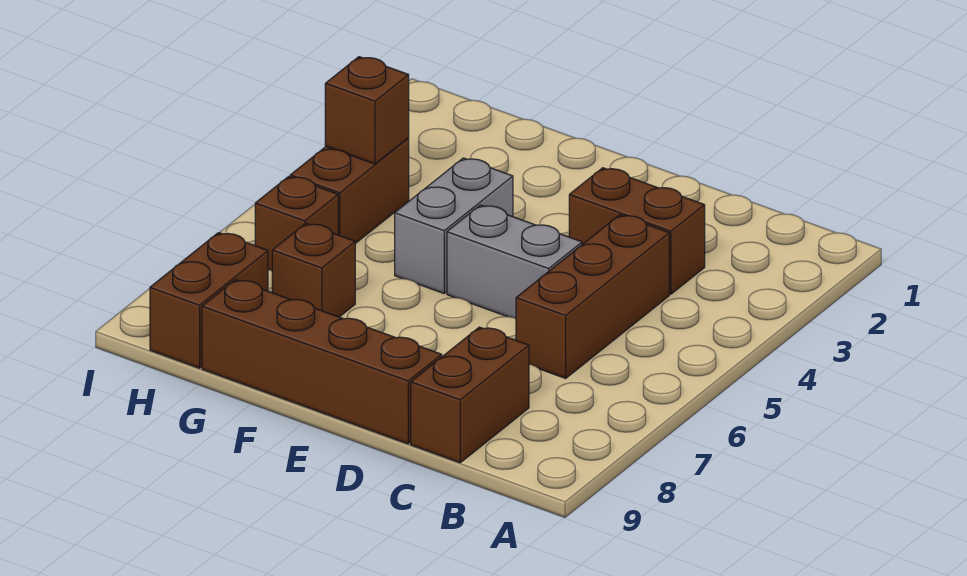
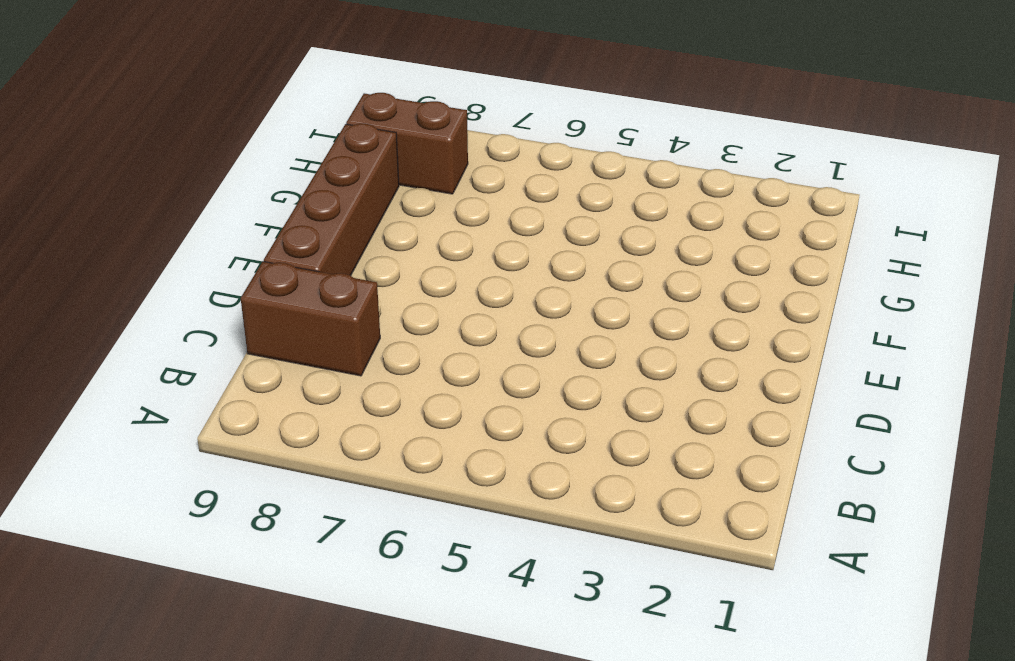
none -> brown 1x2 brick [569,168,705,294]
none -> brown 1x3 brick [516,215,669,378]

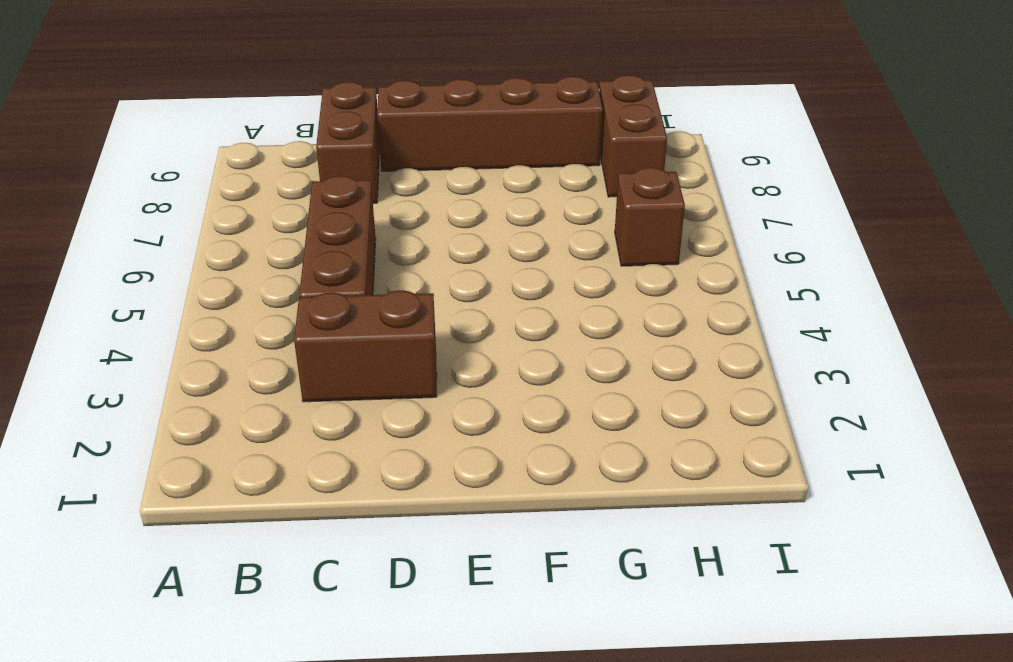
none -> grey 1x2 brick [447,205,582,318]
none -> grey 1x2 brick [395,158,513,293]

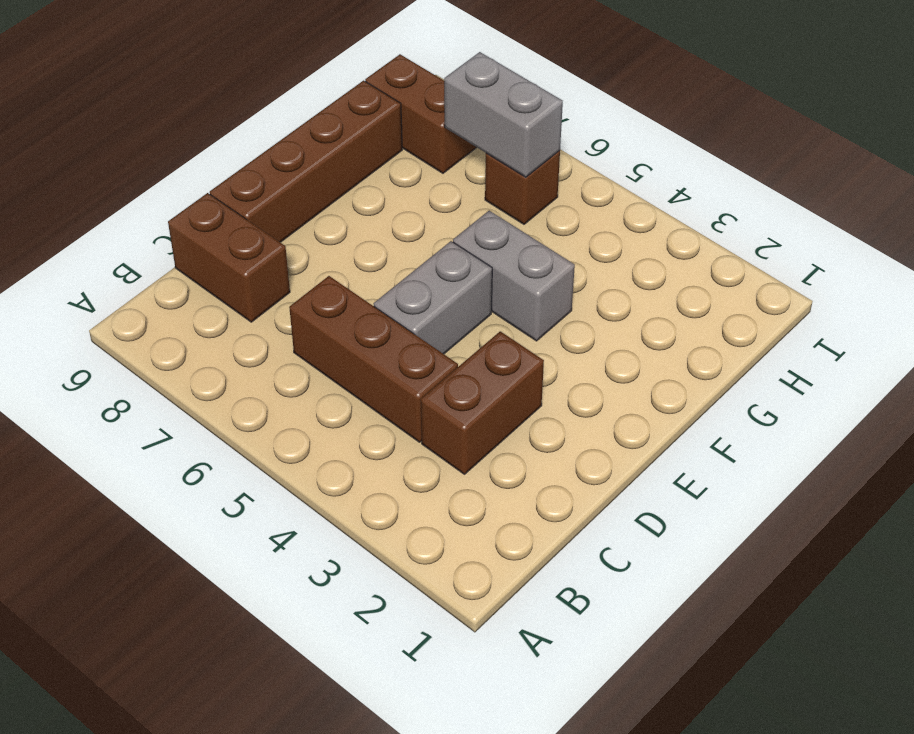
grey 1x2 brick [444,52,563,177] -> none
none -> brown 1x1 brick [272,223,355,317]
none -> brown 1x2 brick [290,138,409,244]

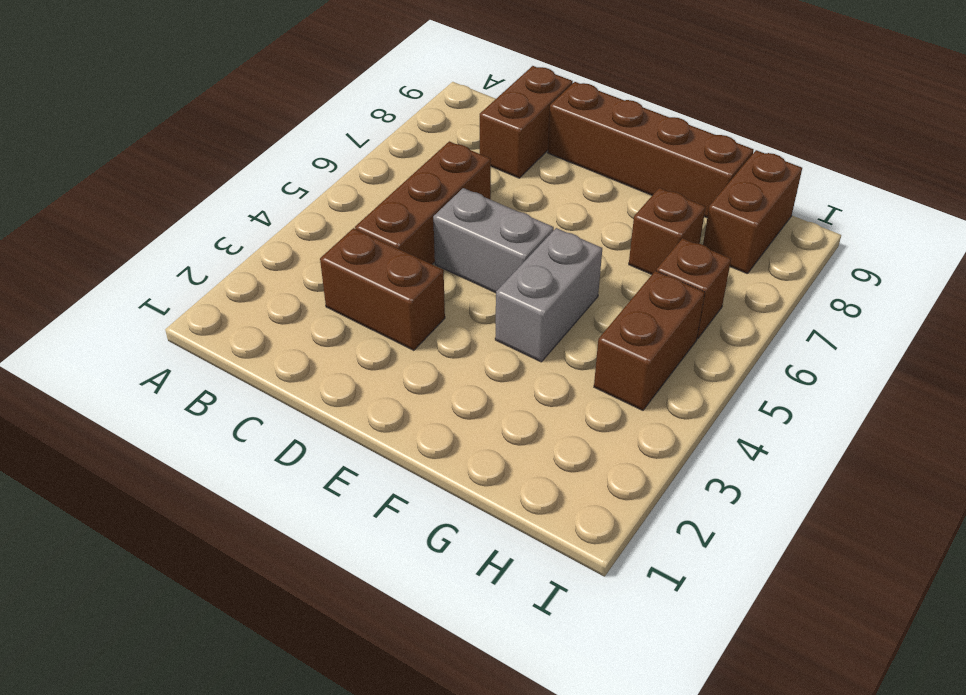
none -> brown 1x1 brick [325,57,409,164]

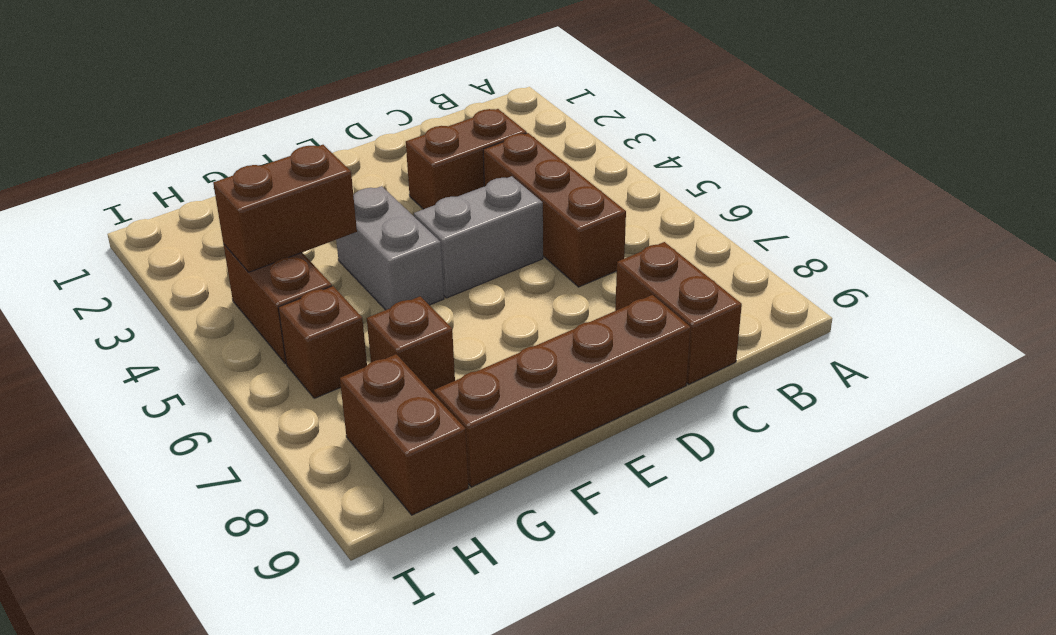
brown 1x2 brick [213,145,357,272] -> brown 1x1 brick [325,57,409,164]

